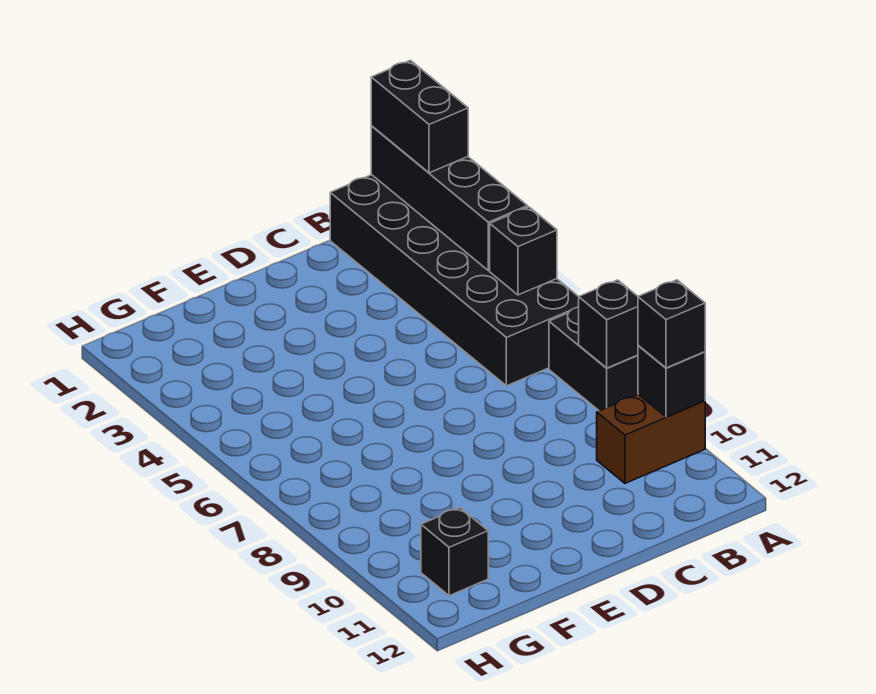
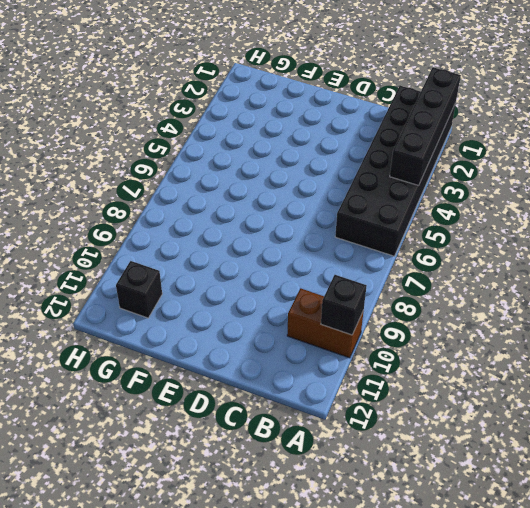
none -> black 1x2 brick [549,307,638,411]
none -> black 1x1 brick [490,207,557,295]

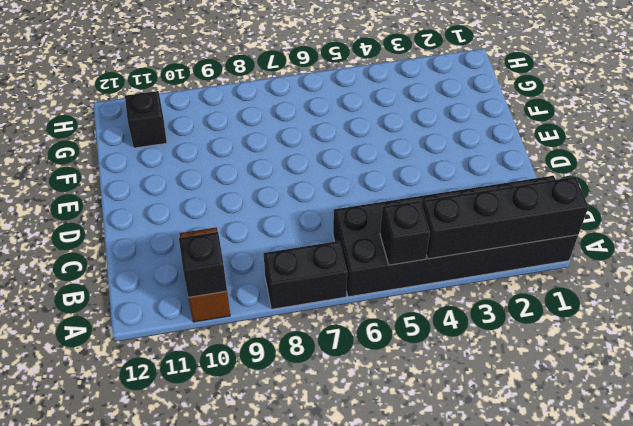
none -> black 1x1 brick [579,280,638,368]
none -> black 1x2 brick [371,60,468,173]

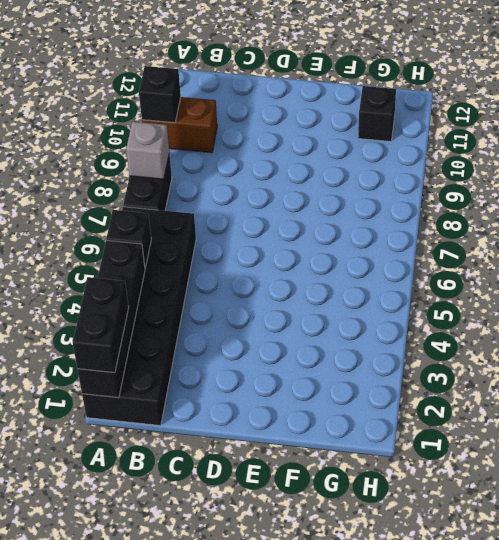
grey 1x1 brick [126,122,169,179] -> black 1x1 brick [579,280,638,368]
none -> black 1x1 brick [638,280,705,368]

